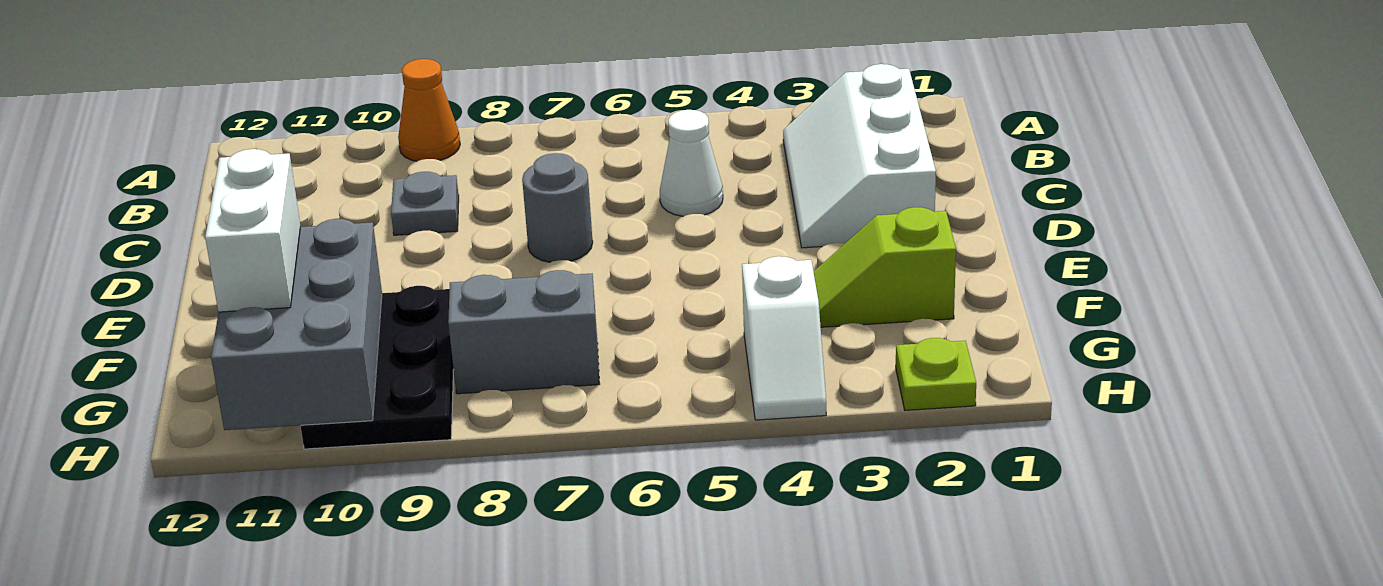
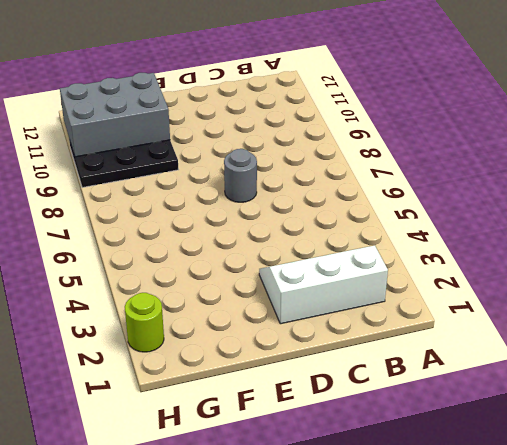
lime 1x1 round brick [125,293,164,352] -> lime 1x1 plate [896,338,976,410]
none -> orange 1x1 cone [398,59,460,161]
none -> white 1x1 cone [660,110,723,216]
none -> grey 1x1 plate [391,172,459,235]

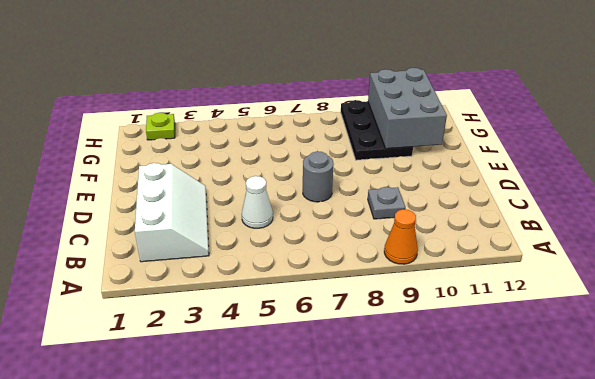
none -> lime 1x2 slope [814,207,956,327]
none -> white 1x2 slope [742,256,826,420]
none -> grey 1x2 brick [448,270,599,394]

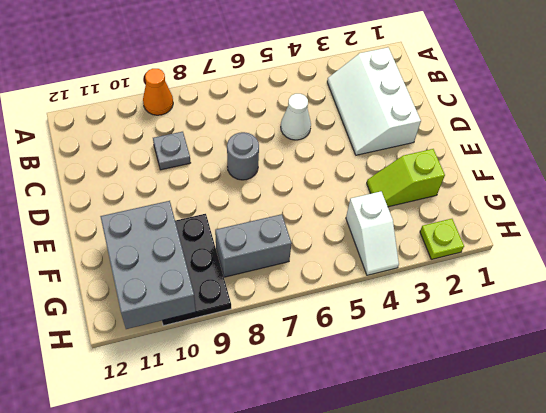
none -> white 1x2 brick [205,149,300,312]

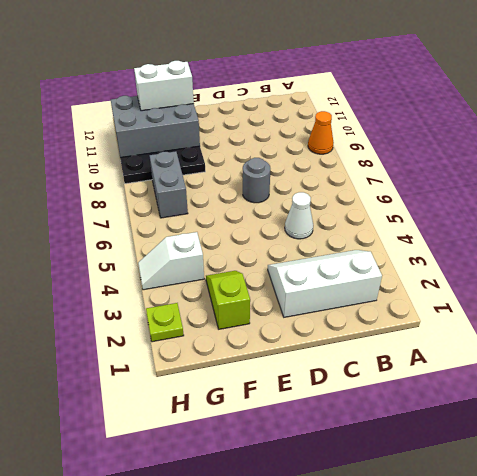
none -> grey 1x1 plate [391,172,459,235]

